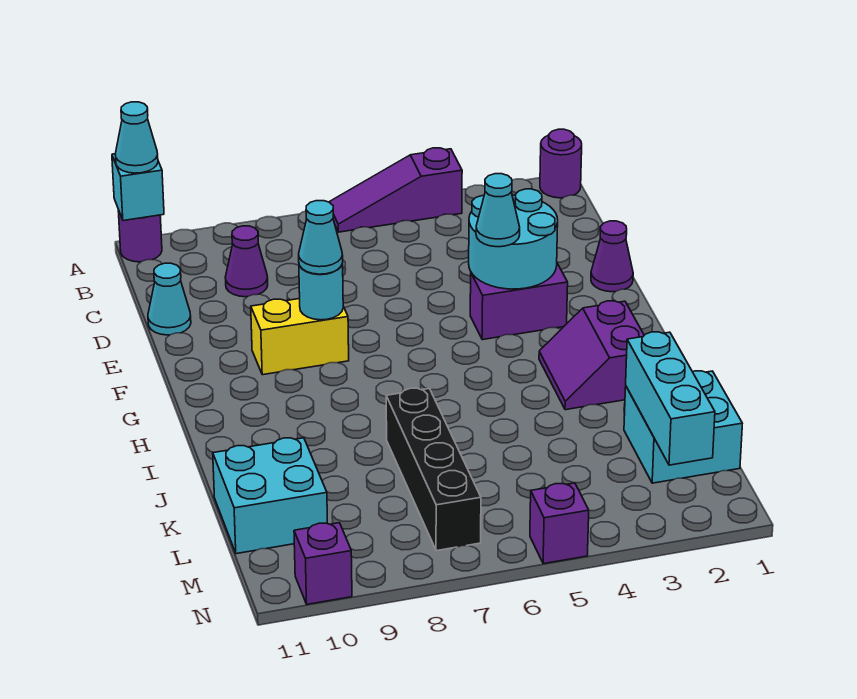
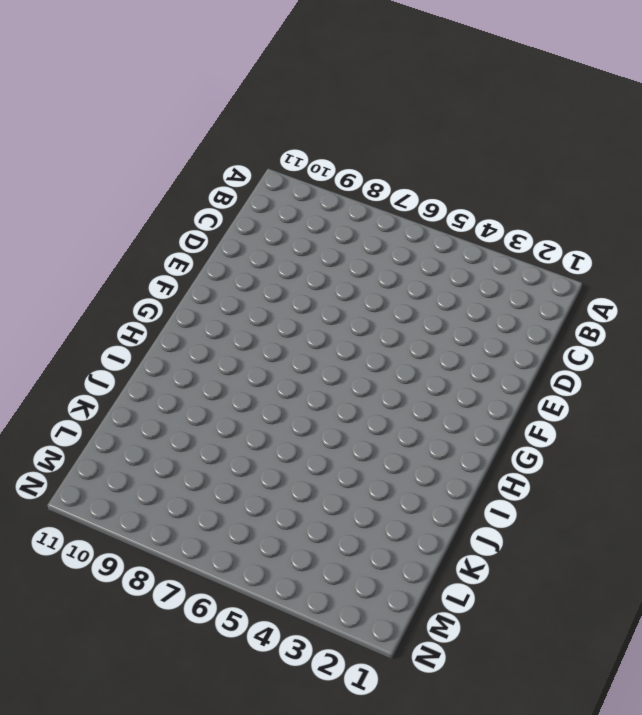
none -> purple 1x1 round brick [540,129,582,198]
none -> purple 1x3 slope [330,148,462,232]
none -> purple 1x1 round brick [118,210,162,262]

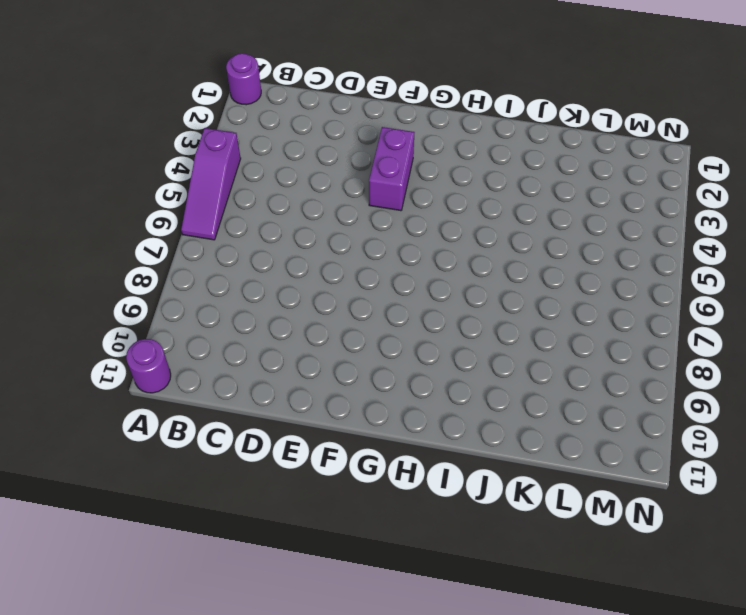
none -> purple 1x1 cone [225,226,268,297]
none -> cyan 1x1 cone [148,263,191,335]
none -> purple 1x1 cone [591,221,633,292]

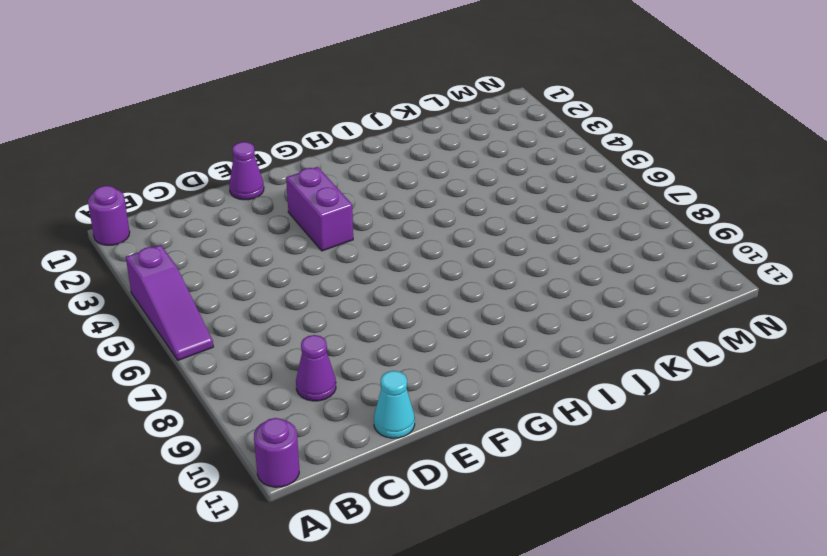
none -> yellow 1x2 brick [251,299,349,375]
none -> purple 2x2 slope [539,301,644,410]
none -> black 1x4 brick [386,388,481,551]

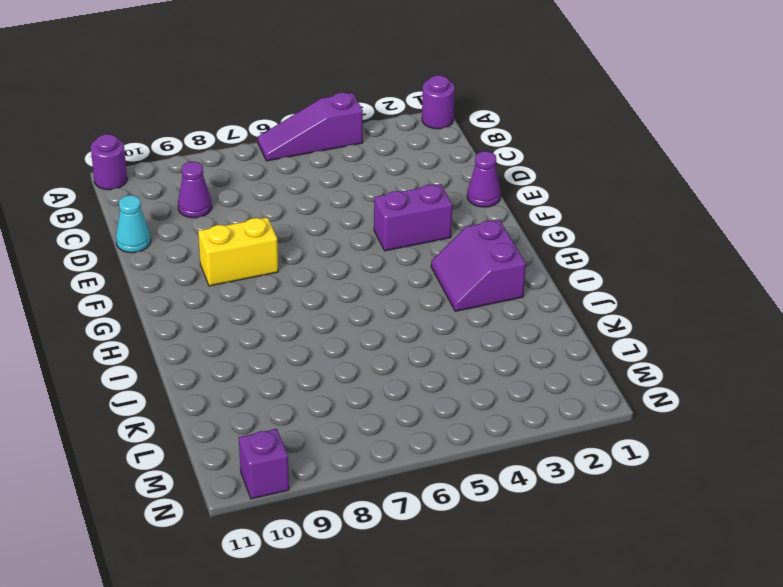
none -> black 1x4 brick [386,388,481,551]
none -> cyan 2x2 brick [624,371,742,483]
none -> cyan 2x2 brick [213,438,328,554]

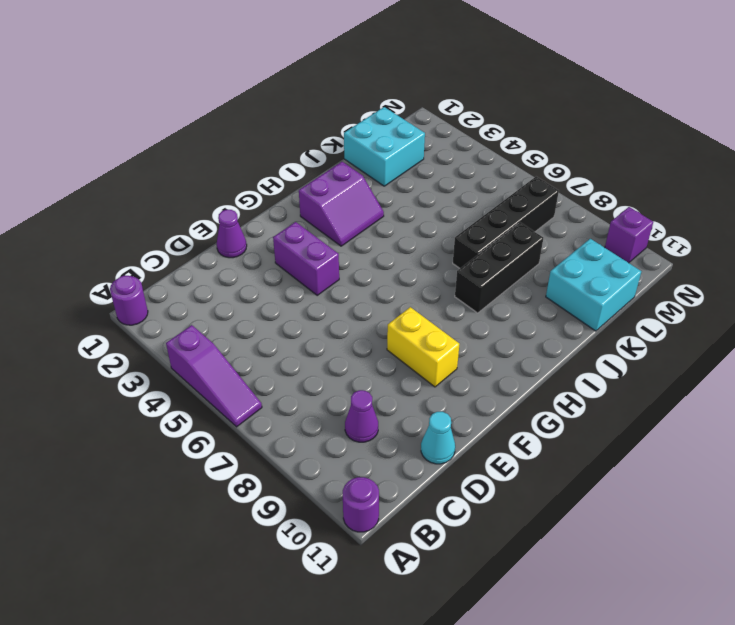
black 1x3 brick [455,223,543,313] -> none
none -> purple 1x1 brick [530,483,589,564]
none -> cyan 1x1 brick [112,154,164,221]
none -> cyan 2x2 round brick [469,189,558,289]

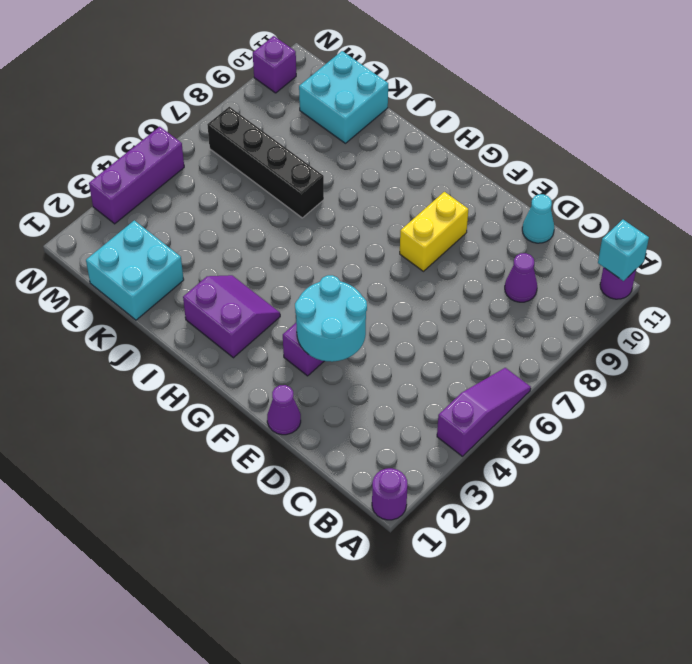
purple 1x3 brick [89,127,184,224] -> purple 1x1 brick [530,483,589,564]
none -> cyan 1x1 round brick [299,264,343,320]
none -> cyan 1x3 brick [626,332,715,465]
none -> cyan 1x1 cone [115,102,158,173]

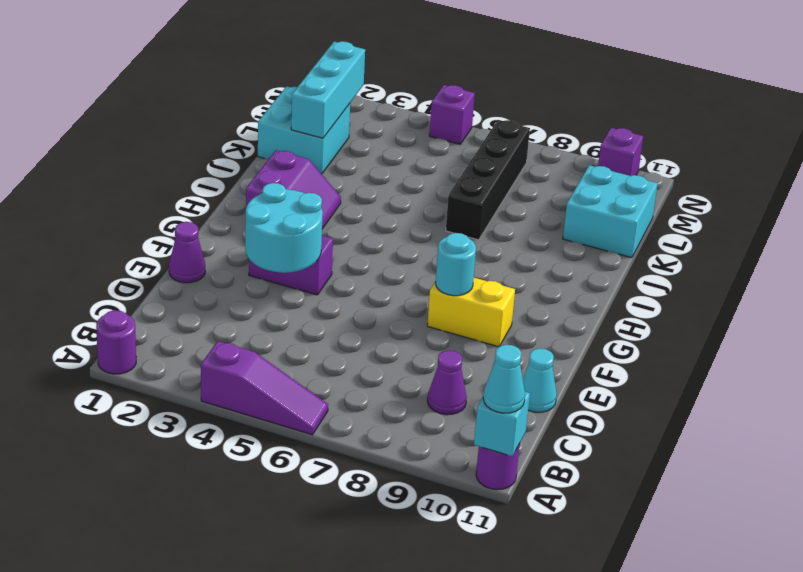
none -> cyan 1x1 cone [476,174,520,247]
none -> cyan 1x1 cone [299,201,343,274]

